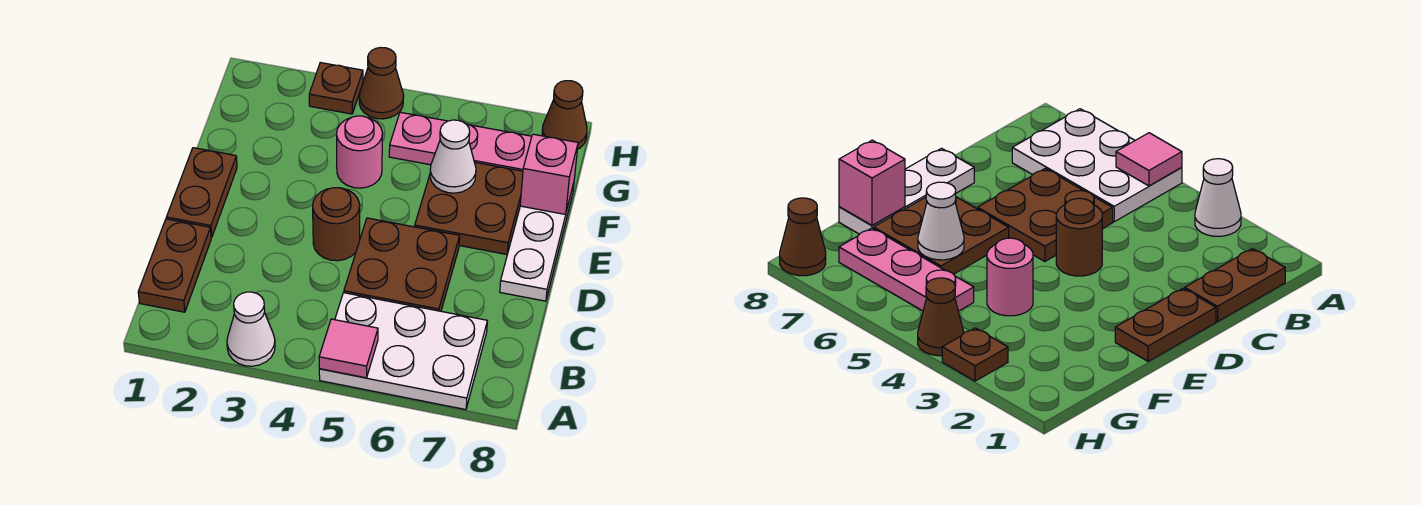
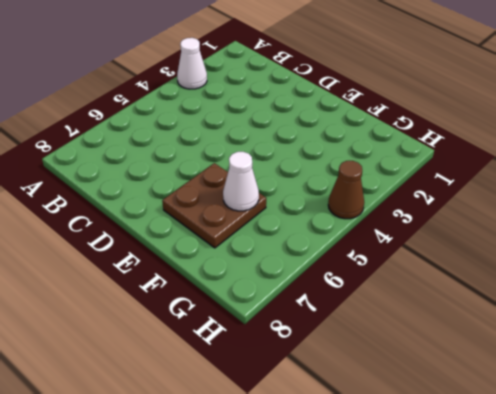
none -> white 2x3 plate [319,293,487,410]
none -> brown 1x2 plate [138,219,211,312]
none -> brown 2x2 plate [344,218,460,311]

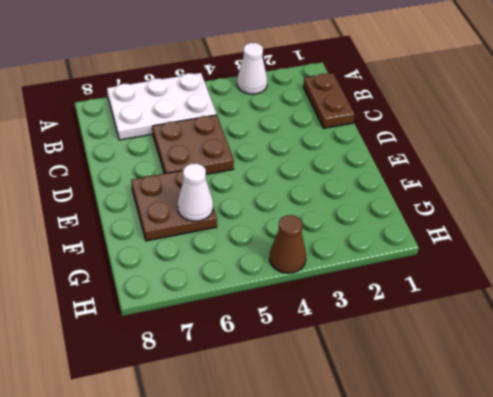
none -> brown 1x2 plate [166,148,237,237]
none -> brown 1x1 round brick [313,188,360,261]
none -> white 1x3 plate [500,183,574,301]

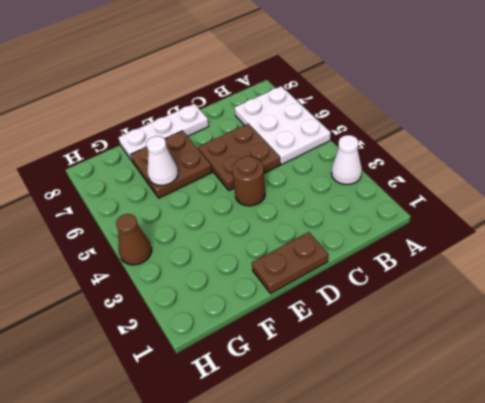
none -> brown 1x2 plate [138,219,211,312]
none -> pink 1x1 round brick [337,116,382,188]
none -> pink 1x3 plate [389,112,532,171]

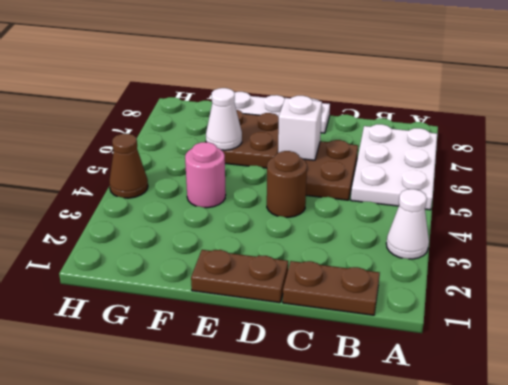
white 1x1 brick [278,96,322,160] -> none
none -> pink 1x3 plate [389,112,532,171]
none -> brown 1x1 plate [309,63,363,114]
none -> brown 1x1 cone [542,81,587,149]

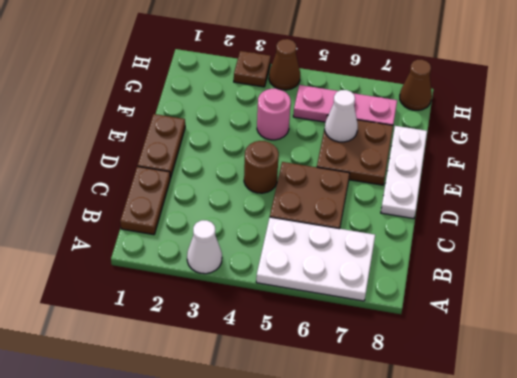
none -> pink 1x1 tile [319,319,378,378]
none -> pink 1x1 brick [520,134,578,214]

